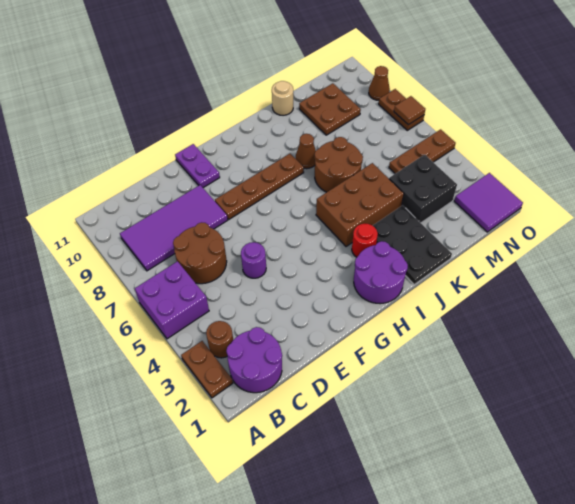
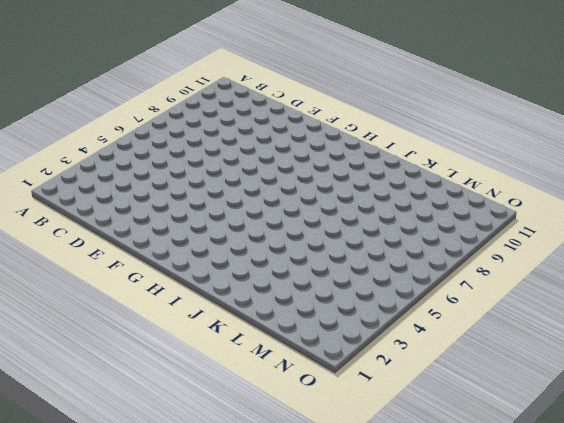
none -> brown 1x2 plate [181,341,233,398]
none -> purple 2x2 brick [135,261,209,339]
none -> purple 2x2 round brick [226,327,282,393]

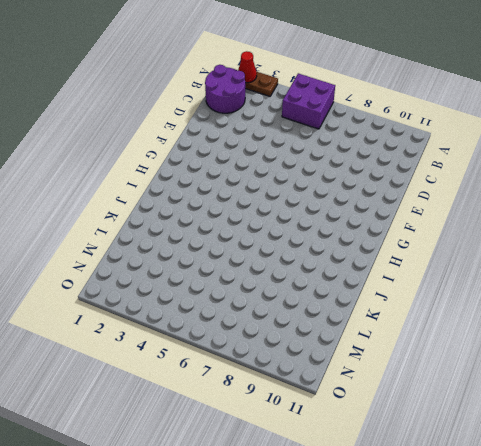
red 1x1 cone [238,51,257,83] -> none
none -> brown 1x1 round brick [206,321,233,358]
none -> purple 2x4 tile [120,185,228,271]
none -> brown 2x2 round brick [173,222,227,284]

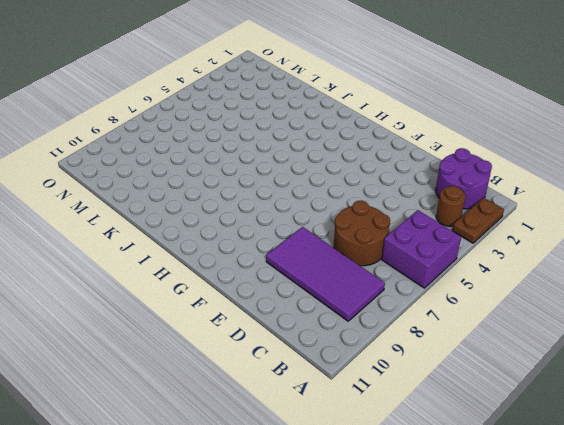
none -> purple 1x1 round brick [241,242,266,278]
none -> brown 1x4 plate [215,154,304,219]
none -> purple 1x2 plate [175,144,220,188]

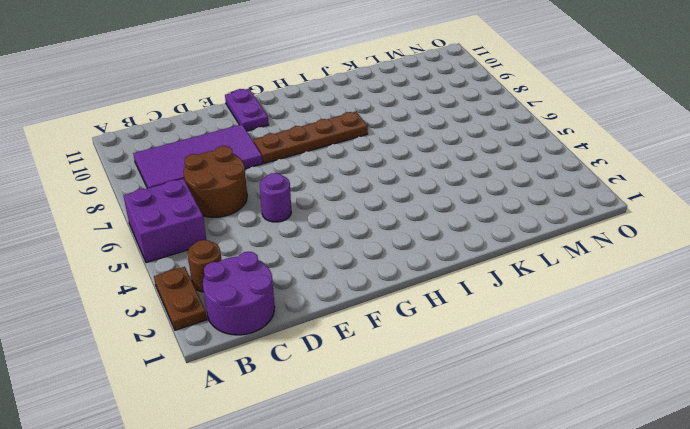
none -> purple 2x2 round brick [354,241,408,304]
none -> red 1x1 round brick [352,223,378,257]
none -> brown 2x3 brick [316,163,404,247]

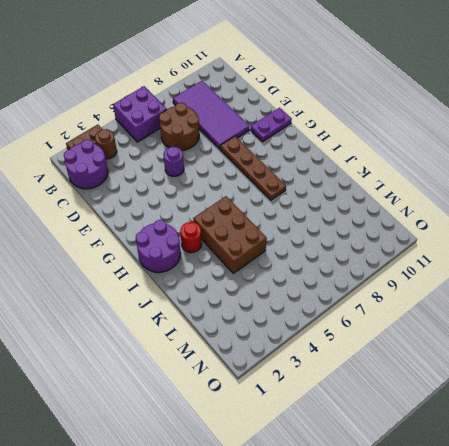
none -> black 2x3 plate [373,206,452,284]
none -> brown 2x2 round brick [314,137,363,192]
none -> brown 1x1 cone [296,134,316,169]

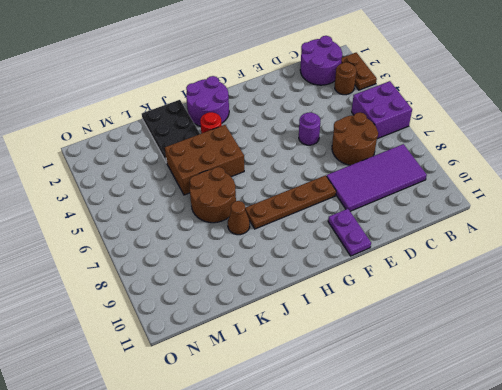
none -> tan 1x1 round brick [272,81,293,115]
none -> black 2x2 brick [389,155,457,223]
none -> brown 2x2 plate [299,83,361,135]

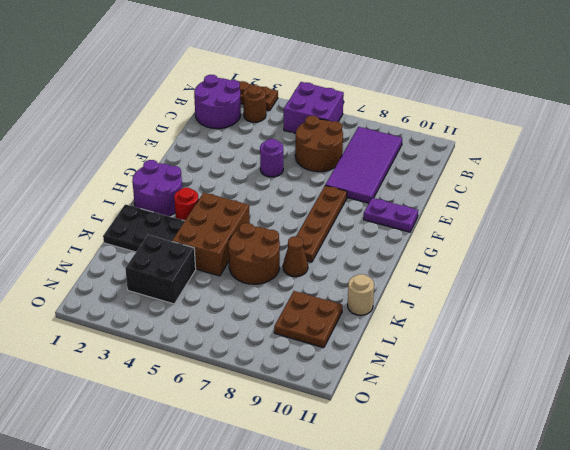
none -> brown 1x3 plate [389,129,456,174]
none -> purple 2x2 tile [454,173,523,232]
none -> brown 1x2 plate [379,89,424,130]

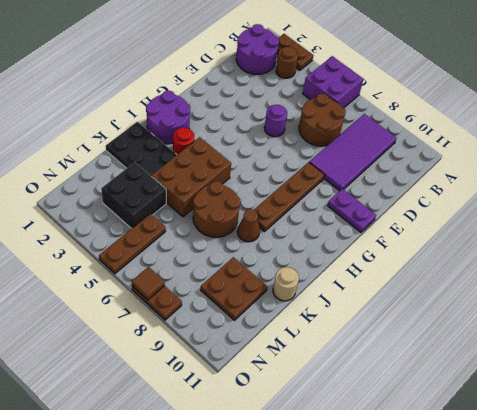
none -> purple 2x2 tile [454,173,523,232]
none -> brown 1x1 cone [369,66,390,100]

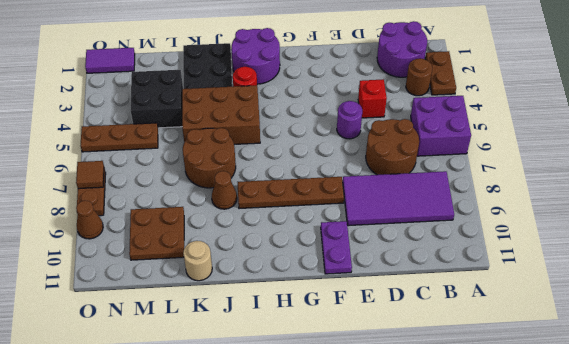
red 1x1 brick [358,79,387,118] -> none
purple 1x2 tile [85,48,135,73] -> purple 2x2 tile [454,173,523,232]

